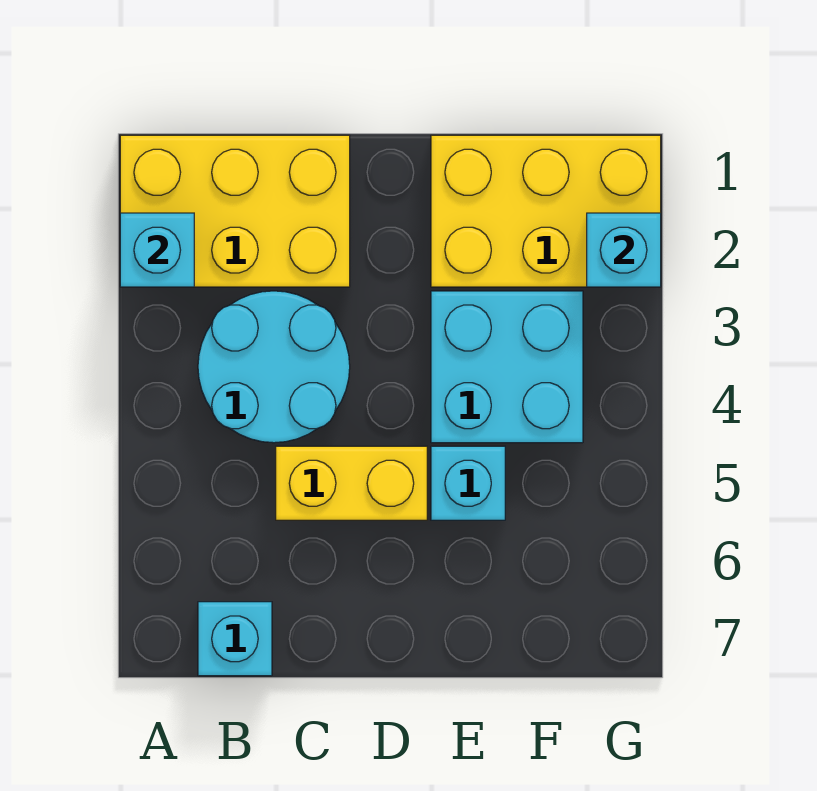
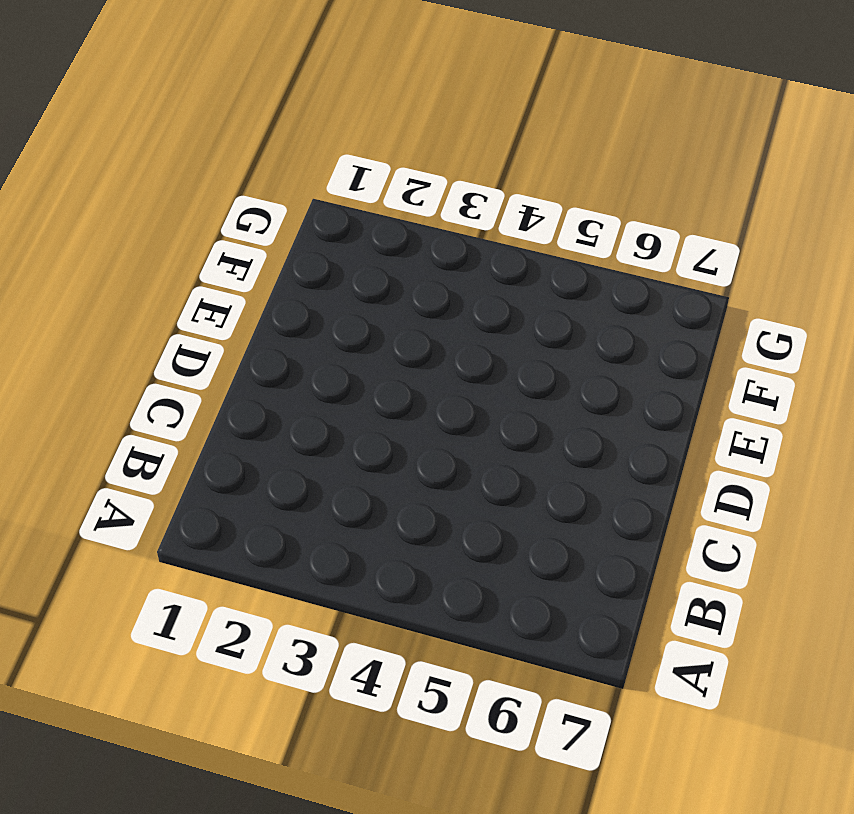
none -> yellow 2x3 brick [120,135,350,287]
none -> cyan 2x2 round brick [198,291,350,443]

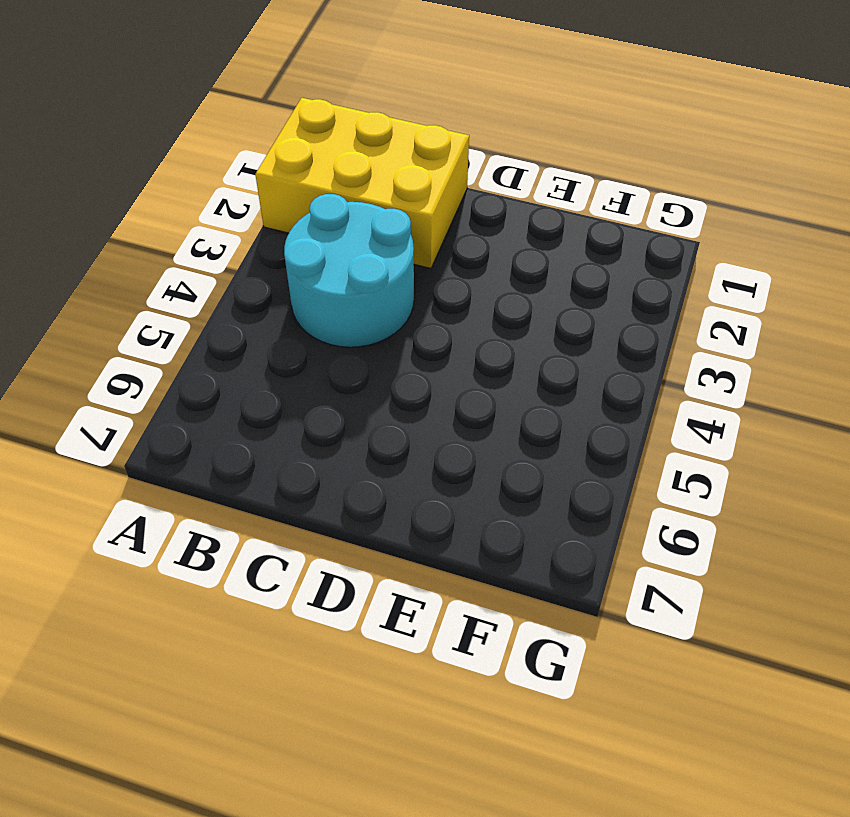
none -> cyan 1x1 brick [198,602,272,676]
none -> yellow 1x2 brick [276,446,427,520]

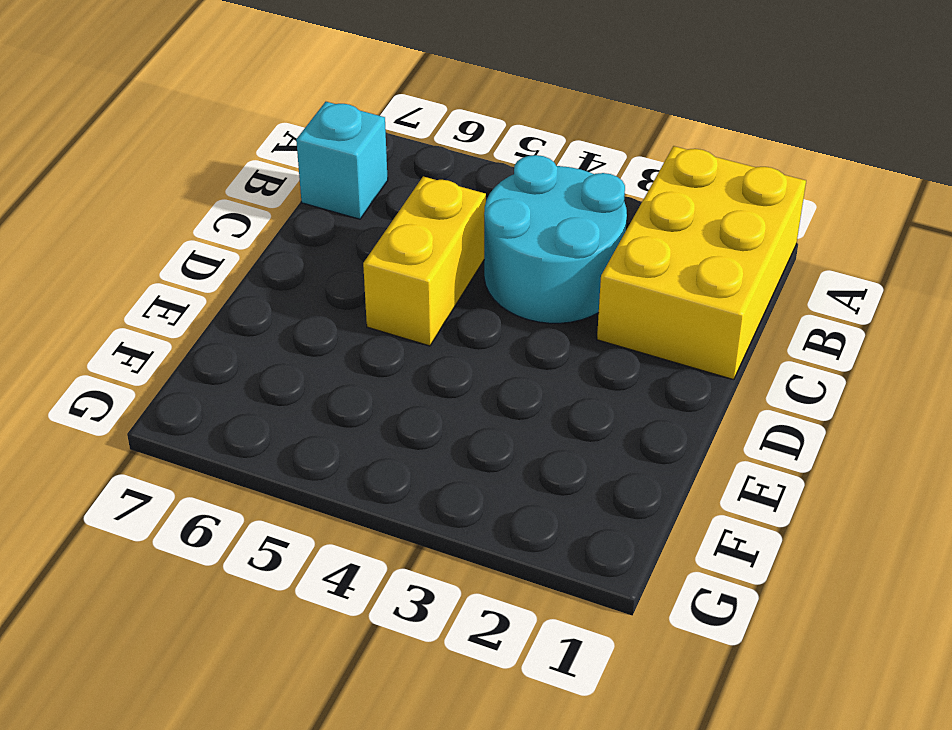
none -> yellow 2x3 brick [431,135,661,287]
none -> cyan 2x2 brick [431,291,583,443]

